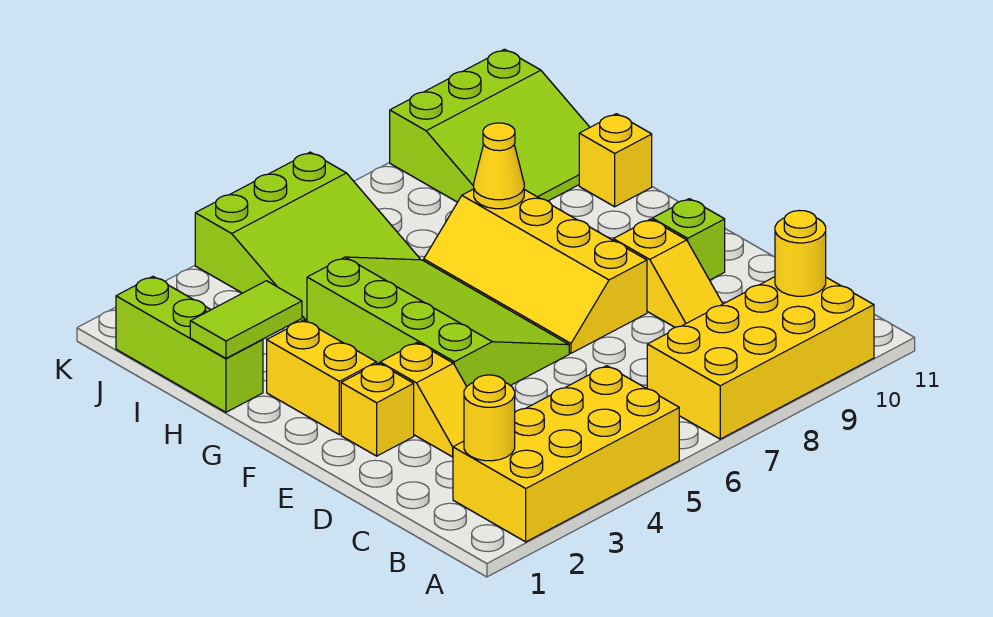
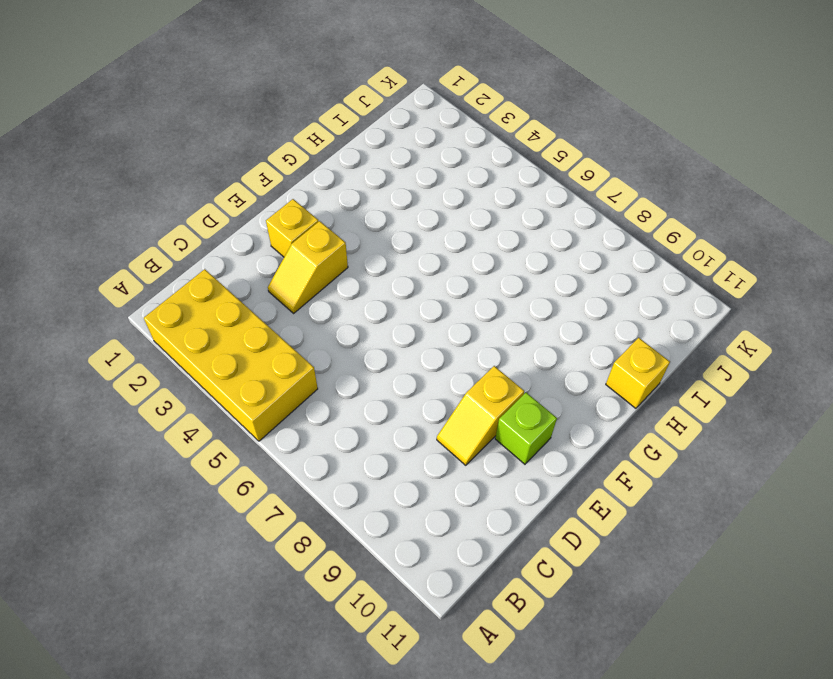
none -> yellow 2x4 brick [647,277,874,439]
none -> lime 3x4 slope [307,257,569,386]
none -> yellow 2x4 slope [424,189,647,353]

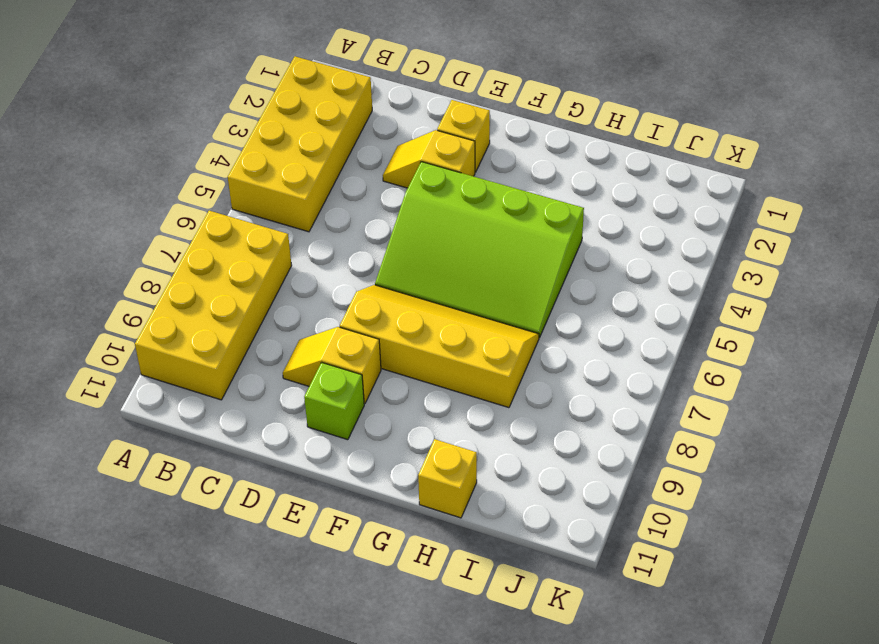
none -> yellow 1x2 brick [267,320,376,435]
none -> lime 1x3 brick [116,277,263,412]
none -> lime 3x3 slope [195,152,420,323]

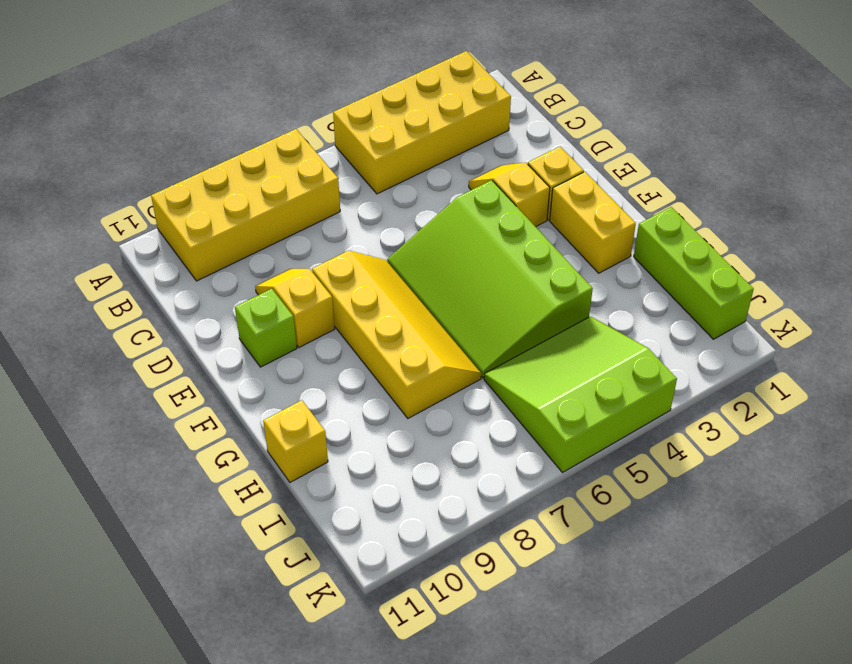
none -> lime 3x3 slope [390,49,590,202]
none -> yellow 1x1 round brick [464,375,515,461]
none -> yellow 1x1 round brick [775,210,826,296]

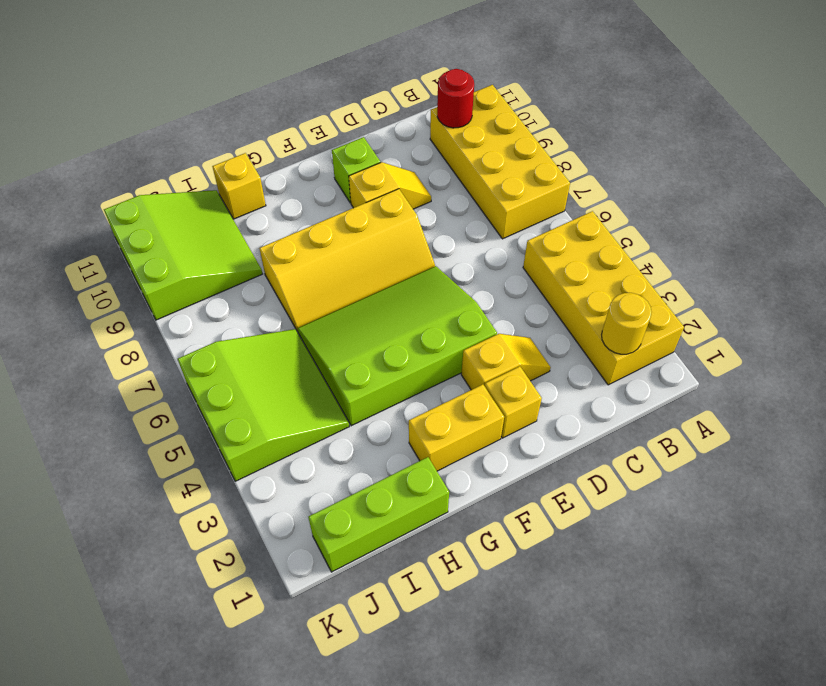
red 1x1 round brick [437,69,474,128] -> yellow 1x1 round brick [775,210,826,296]
none -> lime 1x2 tile [190,281,302,358]
none -> yellow 1x1 cone [474,123,524,209]

